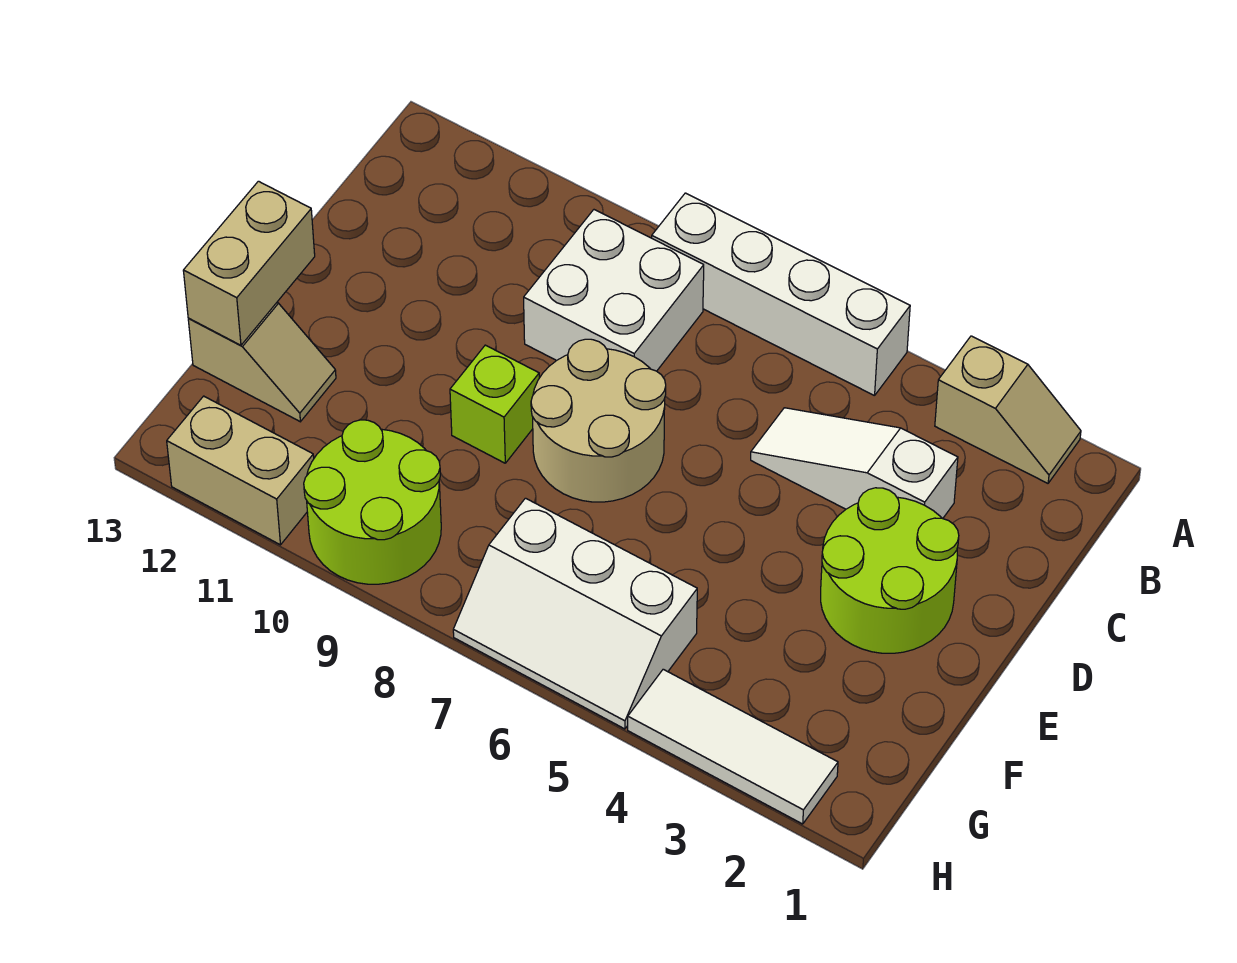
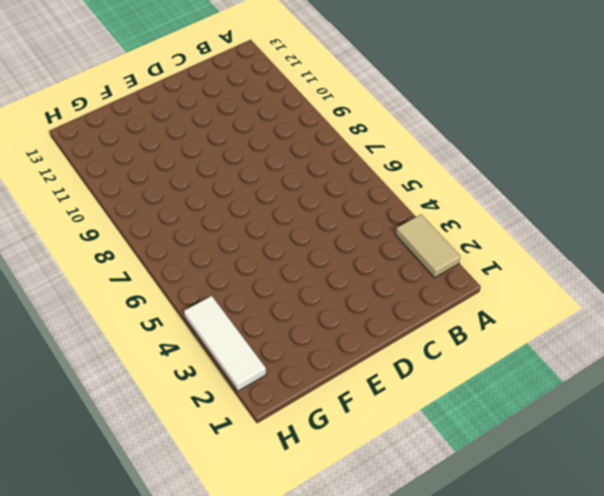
tan 1x2 tile [396,215,460,278] -> tan 1x2 slope [935,336,1081,483]
none -> white 1x4 brick [652,193,910,396]
none -> white 2x2 brick [524,210,704,371]
none -> white 1x3 slope [751,408,958,519]

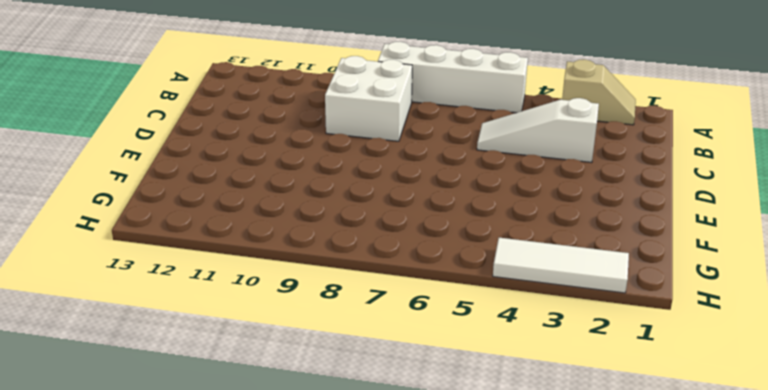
none -> lime 2x2 round brick [821,488,959,653]
none -> tan 2x2 round brick [531,339,666,502]
none -> lime 1x1 brick [450,345,539,463]

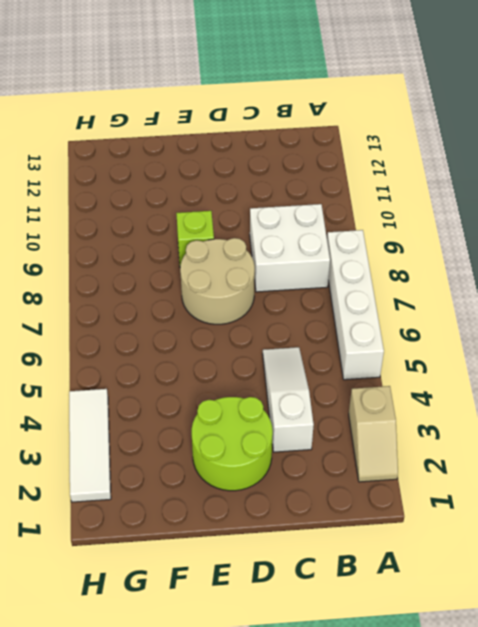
none -> tan 1x2 slope [188,303,336,422]
none -> white 2x3 slope [453,498,697,729]
none -> lime 2x2 round brick [304,420,441,584]

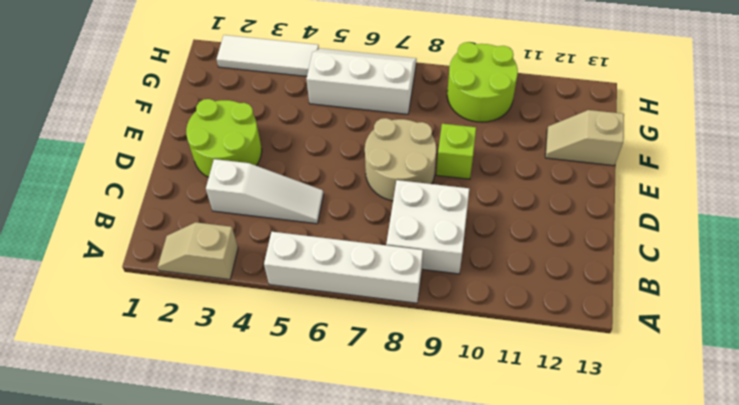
none -> tan 1x2 brick [167,396,314,545]
none -> tan 1x2 brick [183,181,315,345]

